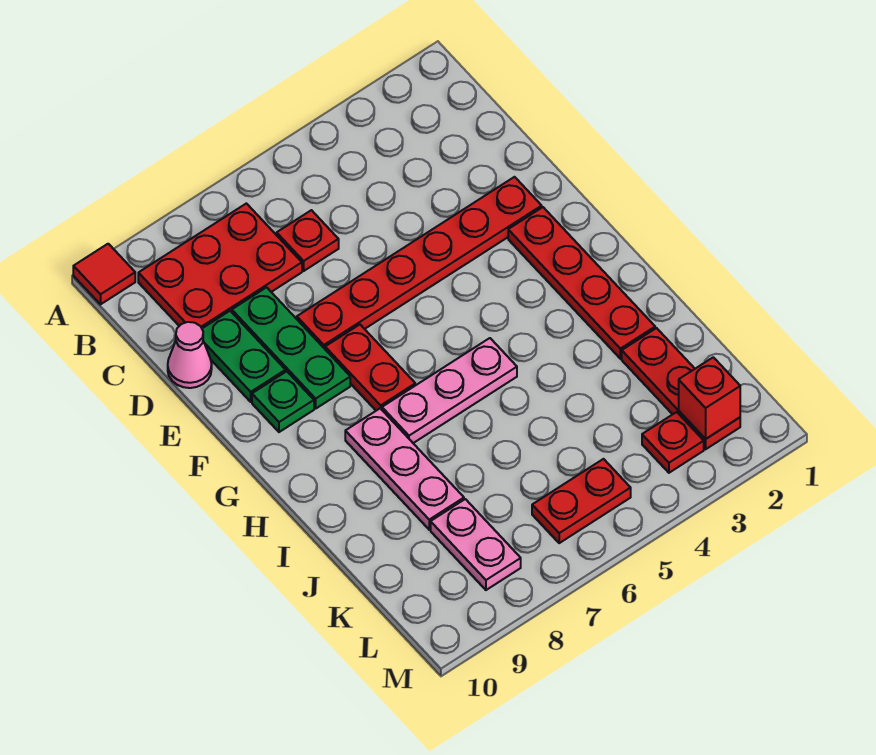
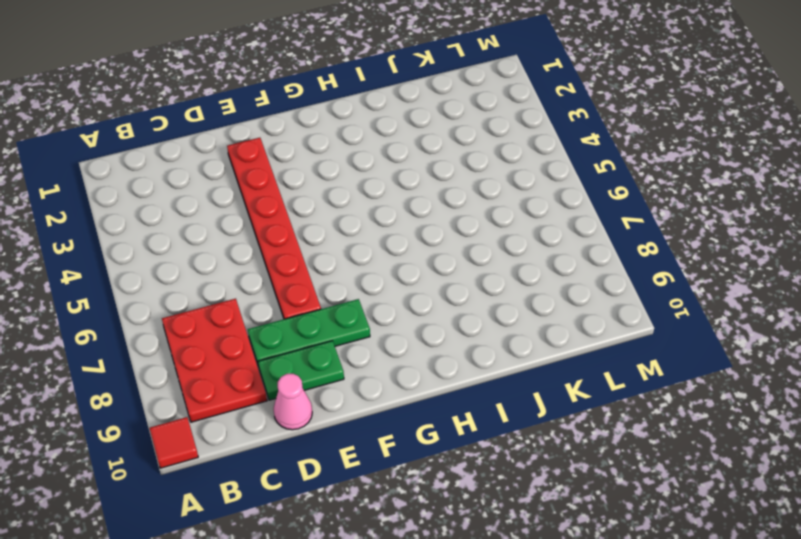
none -> red 1x1 plate [277,210,339,271]
none -> red 1x4 plate [508,207,655,359]
none -> red 1x2 plate [325,325,415,411]

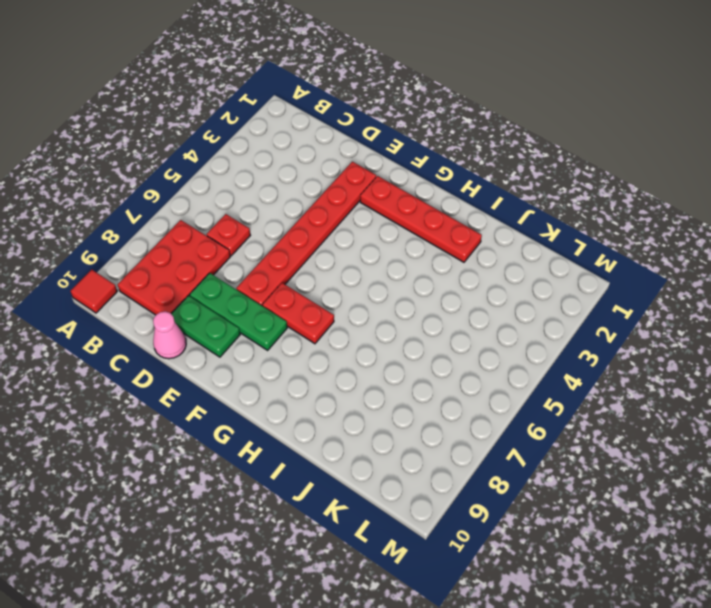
none -> green 1x1 plate [252,371,314,432]
none -> pink 1x3 plate [382,338,517,443]
none -> pink 1x3 plate [345,408,464,530]

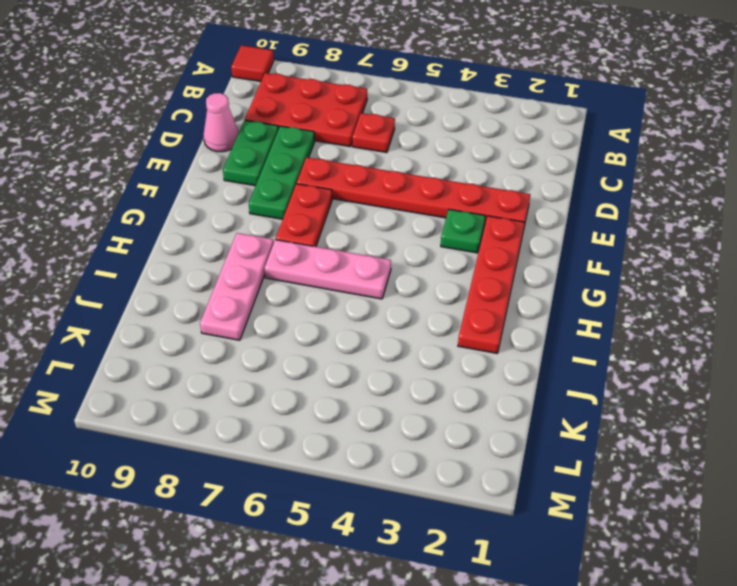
green 1x1 plate [441,209,485,253] -> green 1x1 plate moved to [252,371,314,432]
none -> red 1x3 plate [622,328,740,449]
none -> pink 1x2 plate [431,499,521,590]
none -> red 1x1 plate [642,412,704,473]

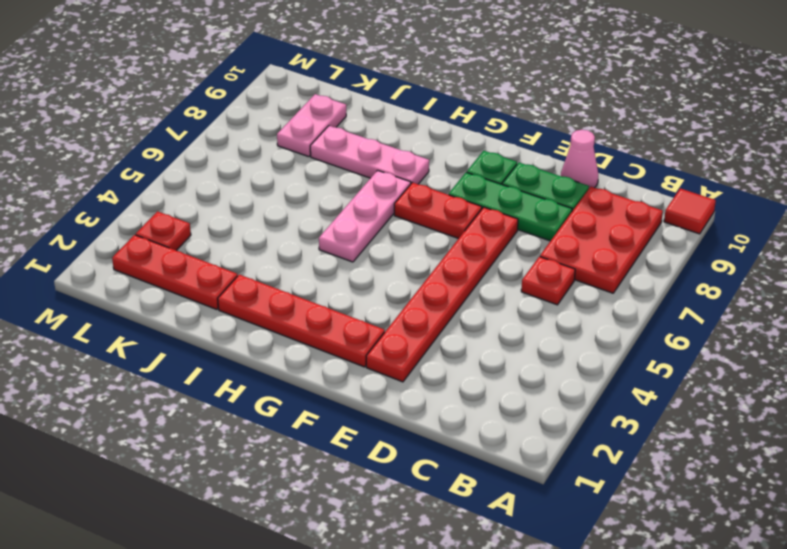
pink 1x2 plate [277,94,346,157] -> pink 1x2 plate turned to [431,499,521,590]
none -> red 1x2 plate [532,459,631,543]
none -> red 1x1 brick [679,357,740,439]

